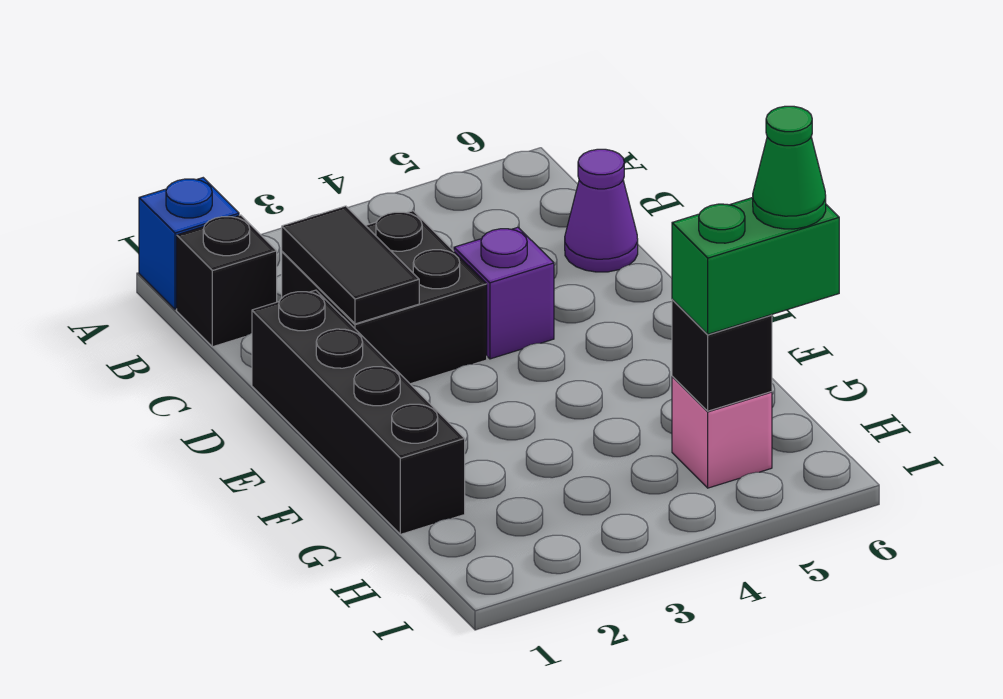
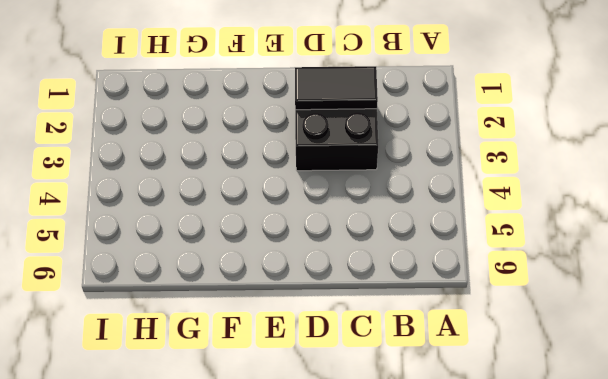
none -> blue 1x1 brick [139,178,239,309]
none -> black 1x1 brick [177,215,277,347]

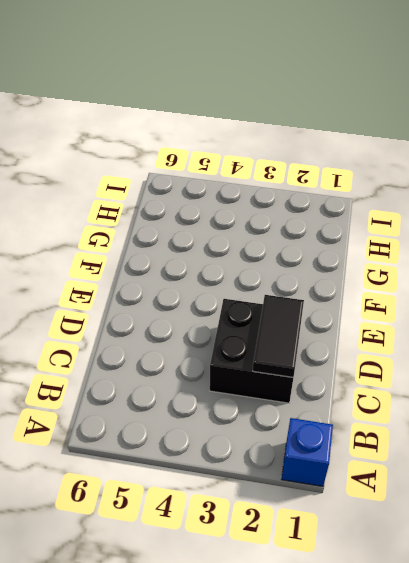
none -> black 1x1 brick [177,215,277,347]
none -> purple 1x1 cone [565,149,638,272]

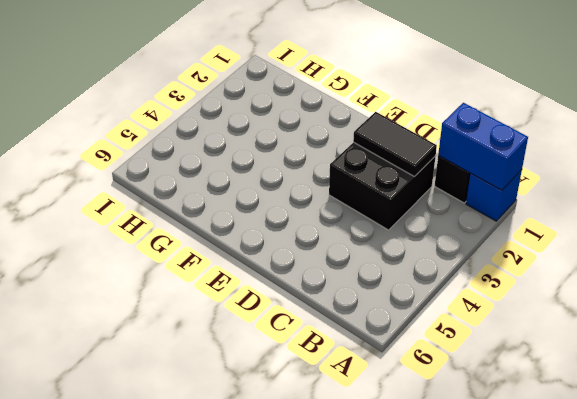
blue 1x2 brick [438,103,528,191] -> none
none -> purple 1x1 cone [565,149,638,272]
none -> black 1x4 brick [252,290,465,534]

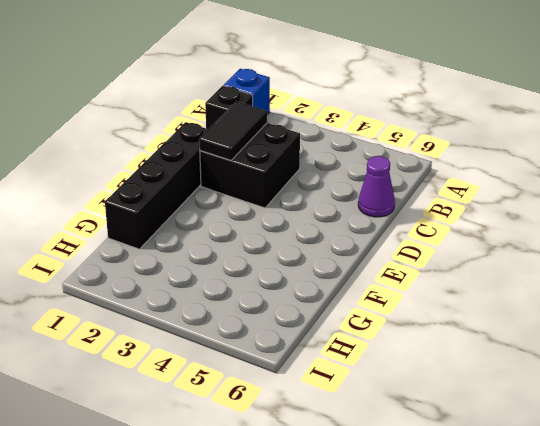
none -> purple 1x1 brick [454,227,554,359]
none -> pink 1x1 brick [672,376,772,488]

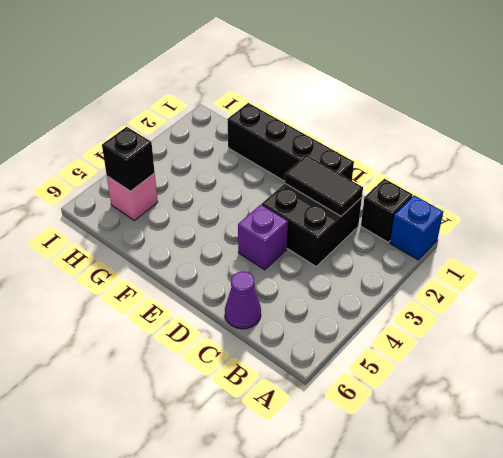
none -> green 1x2 brick [672,197,839,334]
none -> green 1x1 cone [753,106,826,229]

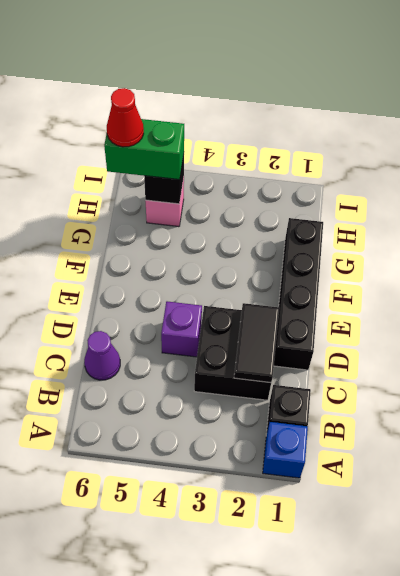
red 1x1 cone [107,88,144,147] -> green 1x1 cone [753,106,826,229]

